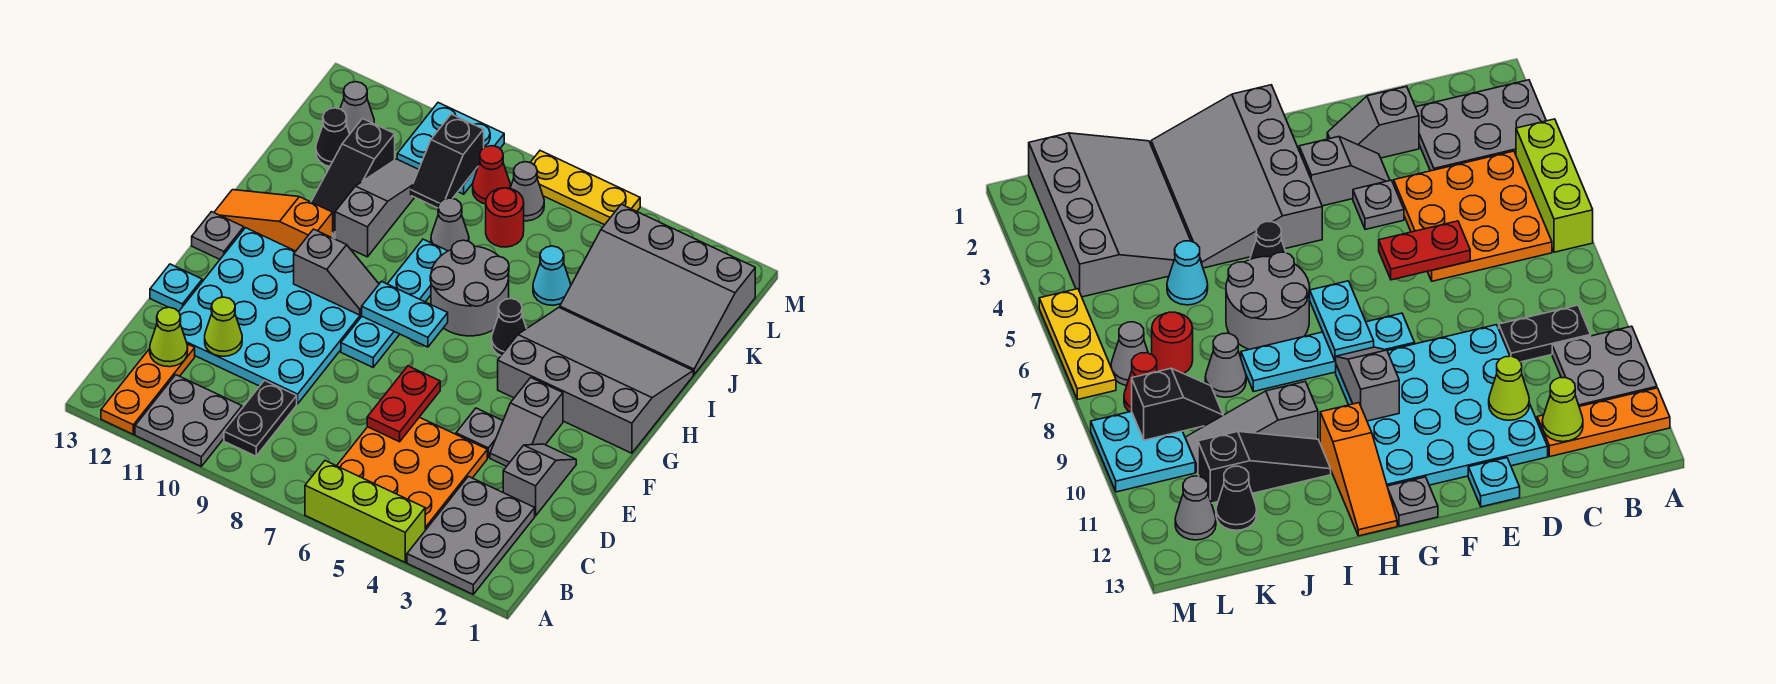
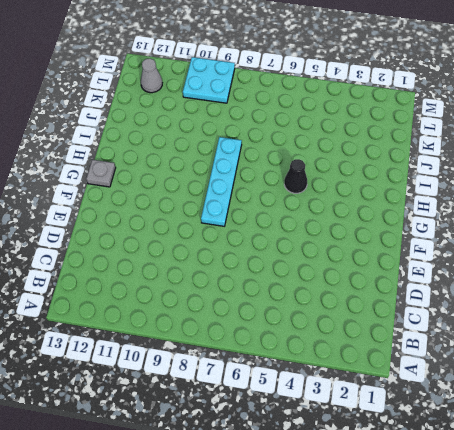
none -> grey 2x3 plate [407,476,535,594]
none -> lime 1x3 brick [305,461,425,562]
none -> grey 2x2 plate [135,375,242,466]
none -> orange 1x3 plate [101,344,195,434]

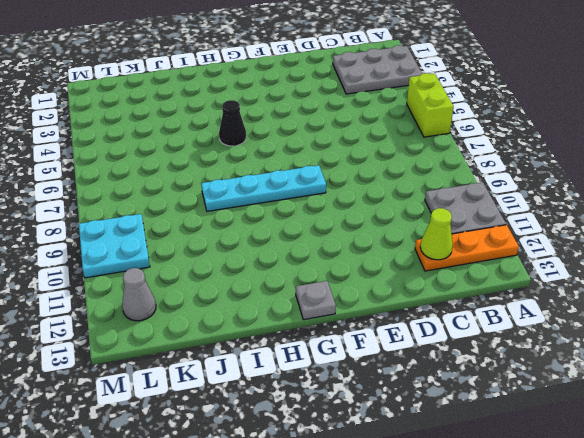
lime 1x2 brick [407,73,454,137] -> lime 1x3 brick [305,461,425,562]
none -> orange 3x3 plate [337,417,487,530]
none -> black 1x2 plate [224,381,297,456]
none -> grey 1x2 slope [503,444,576,516]
none -> cyan 4x4 plate [179,228,362,404]

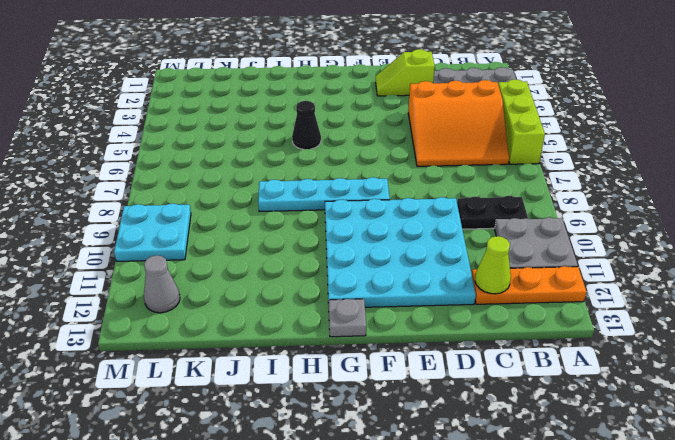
orange 3x3 slope [408,80,509,166] -> orange 3x3 plate [337,417,487,530]
lime 1x2 slope [376,49,435,96] -> grey 1x2 slope [503,444,576,516]
none -> grey 1x2 slope [490,378,563,466]
none -> grey 1x1 plate [456,408,503,457]
none -> cyan 1x1 plate [150,264,202,312]
none -> grey 3x4 slope [498,308,693,453]

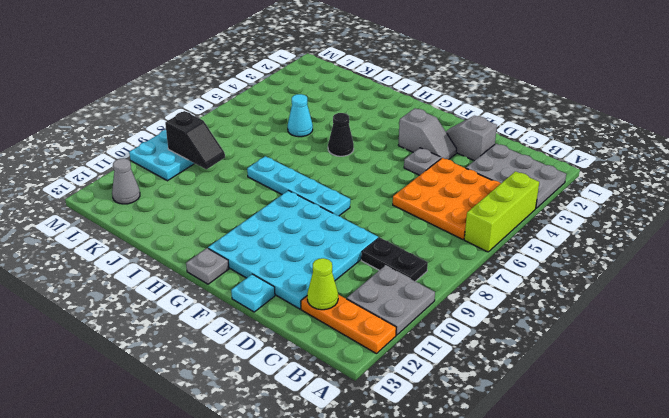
none -> grey 3x4 slope [498,308,693,453]
none -> grey 2x2 round brick [430,240,509,336]
none -> orange 1x3 slope [214,190,333,251]
none -> grey 1x3 slope [335,159,419,257]

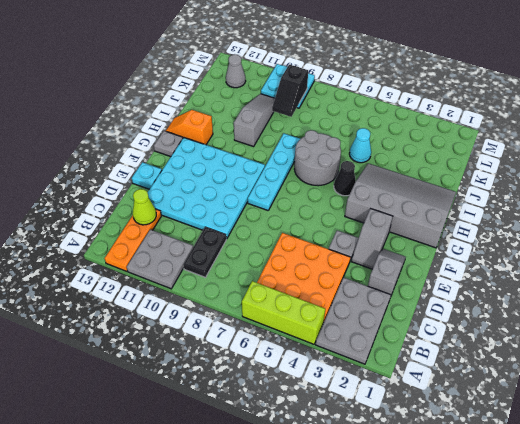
orange 1x2 slope [166,110,213,145] -> orange 1x3 slope [214,190,333,251]
none -> black 1x3 slope [311,119,395,239]
none -> grey 3x4 slope [560,204,755,375]
none -> grey 1x1 cone [431,198,469,251]
none -> red 1x1 round brick [486,188,524,247]

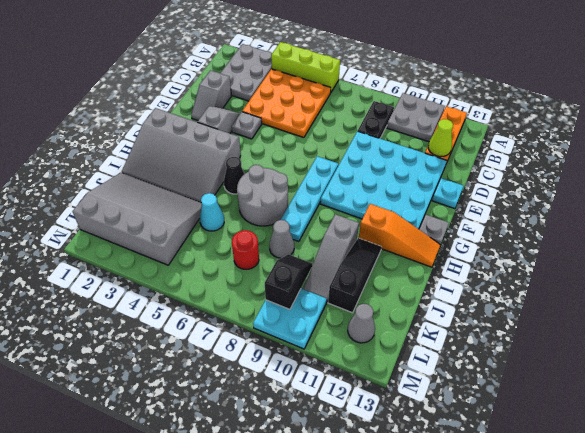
none -> black 1x1 cone [316,108,350,167]
none -> grey 1x1 cone [510,162,544,221]
none -> red 1x1 cone [473,146,510,204]
none -> yellow 1x3 plate [530,151,640,225]

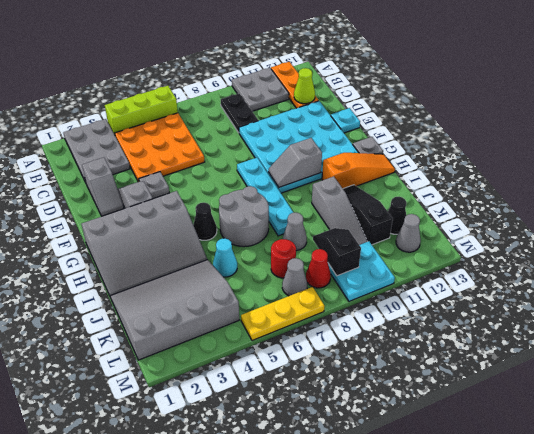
none -> red 1x2 plate [367,366,440,442]
none -> lime 1x1 cone [205,297,242,356]
none -> cyan 1x2 plate [362,281,448,347]

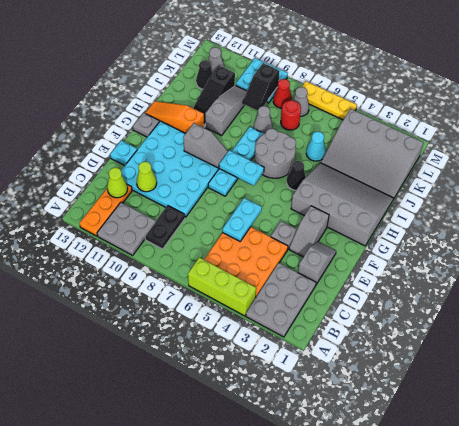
cyan 1x2 plate [223,198,262,241] -> red 1x2 plate [367,366,440,442]

